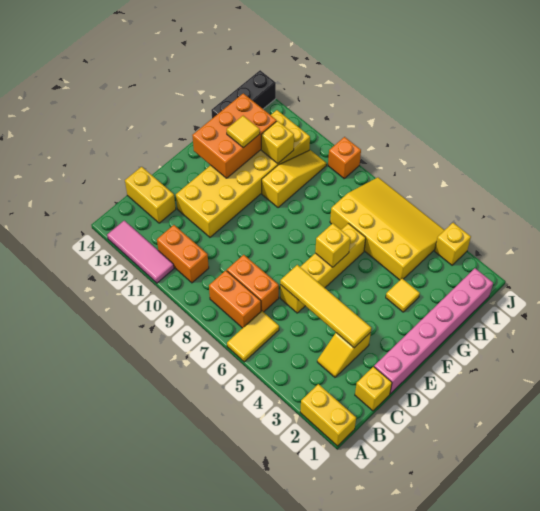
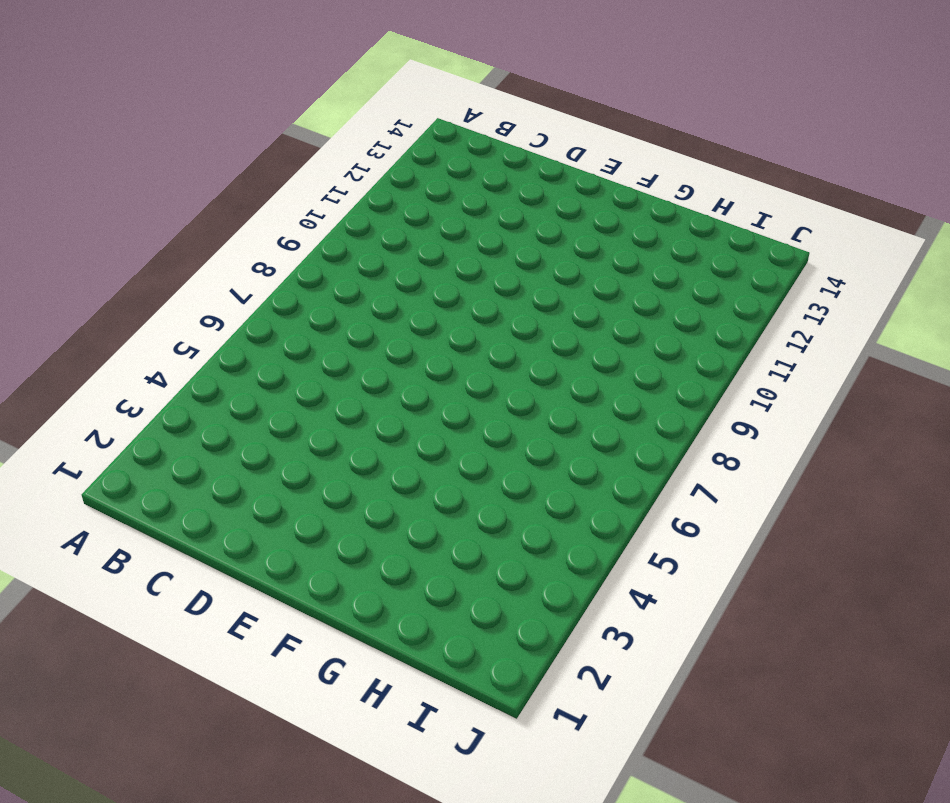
none -> yellow 1x2 brick [300,384,356,446]
none -> yellow 1x2 tile [227,311,279,362]
none -> pink 1x3 tile [107,221,174,283]

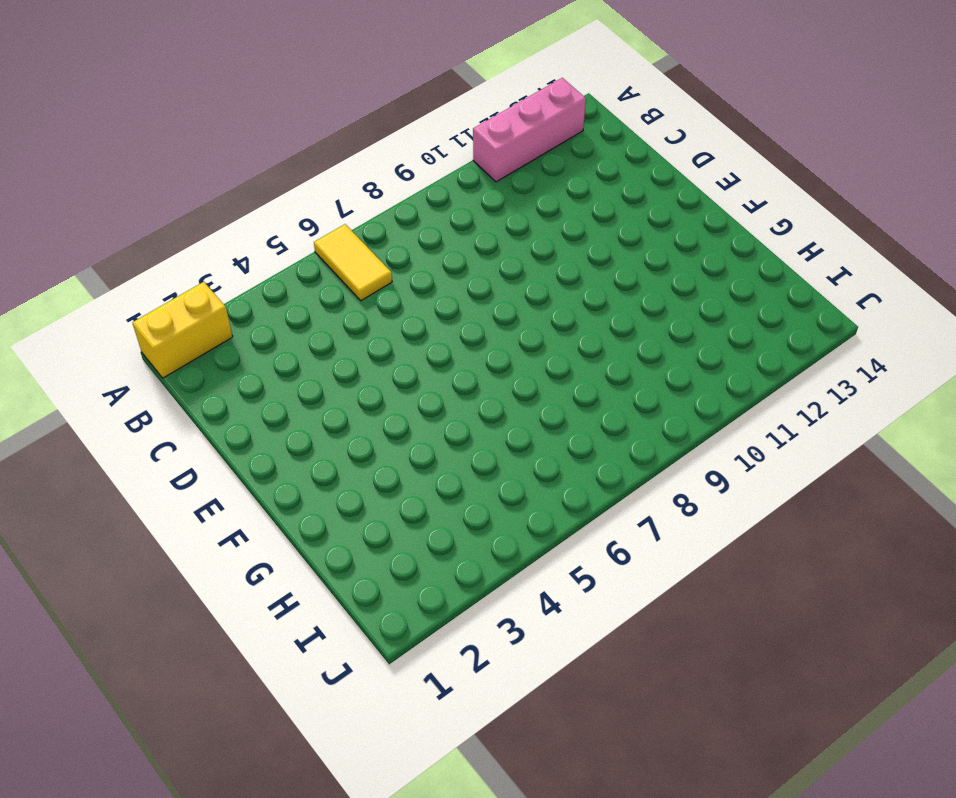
pink 1x3 brick [473,78,586,182] -> pink 1x3 tile [107,221,174,283]
none -> orange 1x2 brick [209,271,261,328]
none -> orange 1x2 brick [157,225,209,283]
none -> yellow 1x1 brick [355,366,392,411]

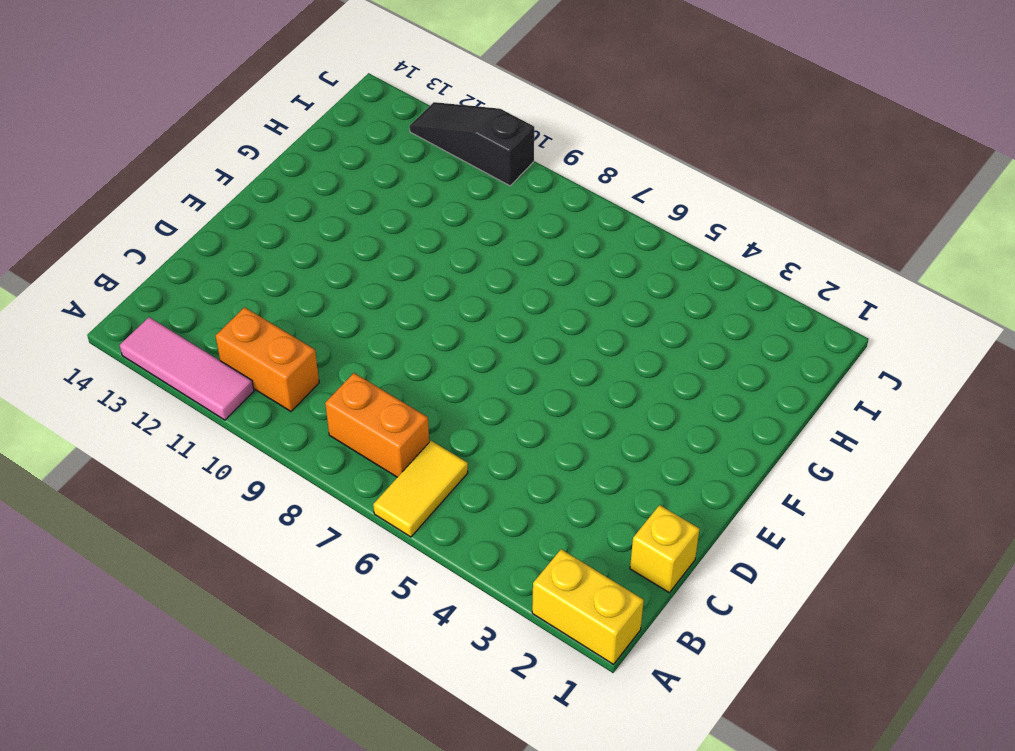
black 1x3 slope [410,102,534,186] -> none
none -> yellow 1x2 slope [317,332,371,377]
none -> orange 1x2 brick [227,255,279,312]
none -> yellow 1x2 brick [125,167,176,223]

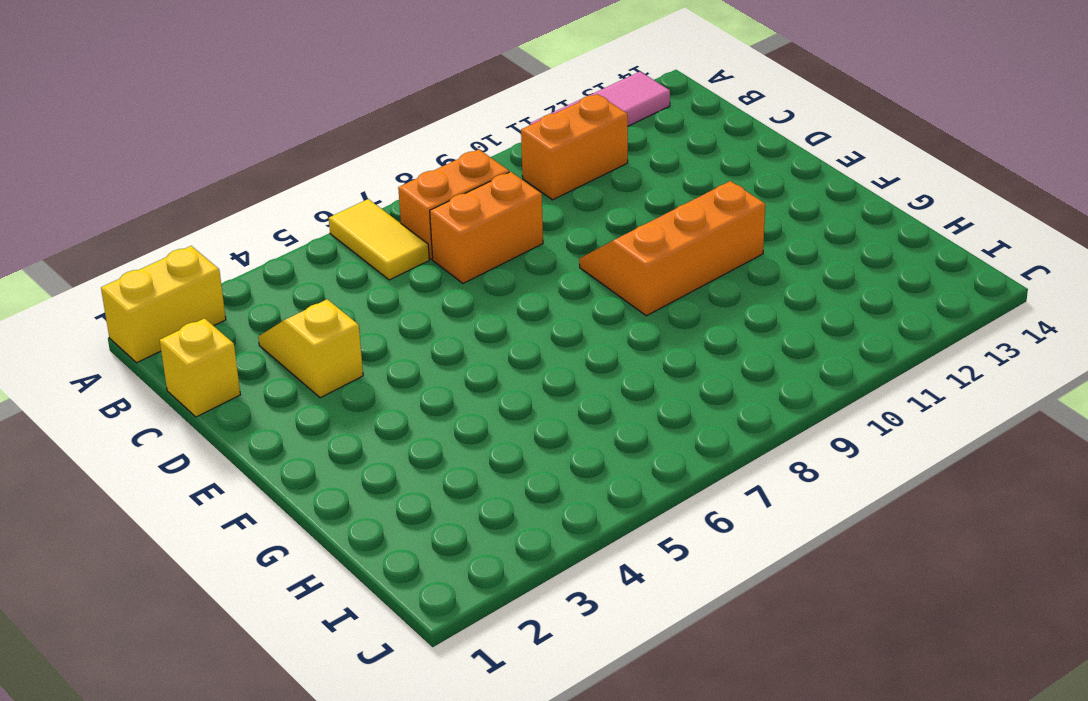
orange 2x3 slope [579,181,765,316] -> yellow 2x6 brick [176,110,310,237]
none -> yellow 1x2 brick [125,167,176,223]
none -> pink 1x6 brick [374,268,493,394]
none -> yellow 1x4 brick [280,223,366,313]

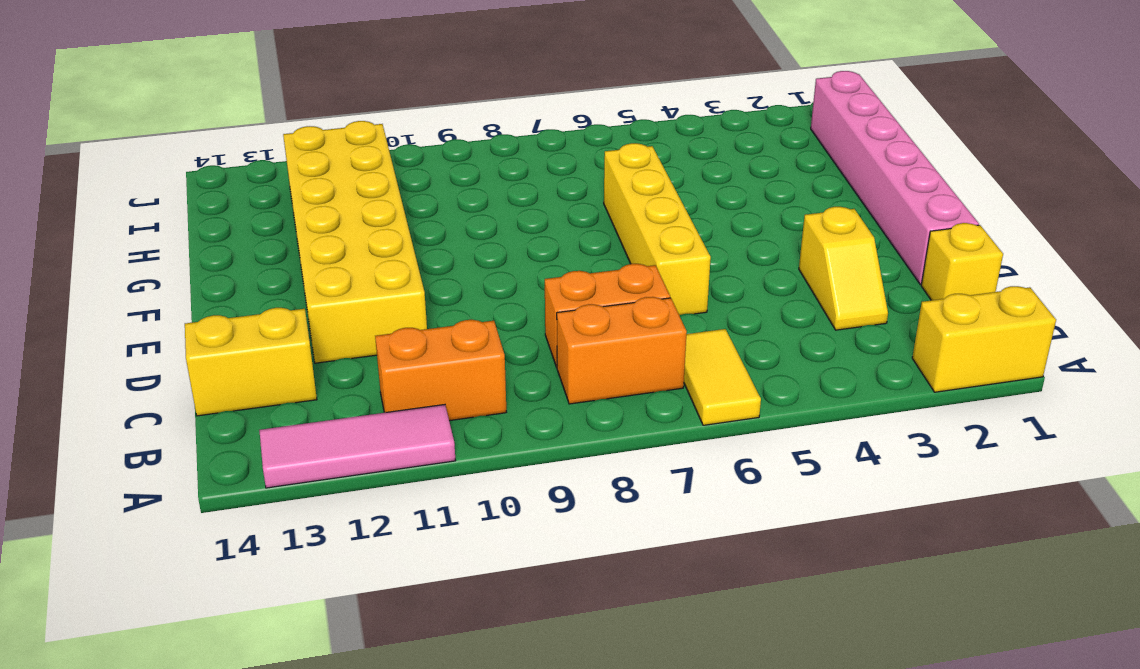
none -> yellow 1x1 tile [386,279,420,312]
none -> yellow 1x3 slope [262,150,326,208]
none -> yellow 3x4 slope [330,177,444,280]

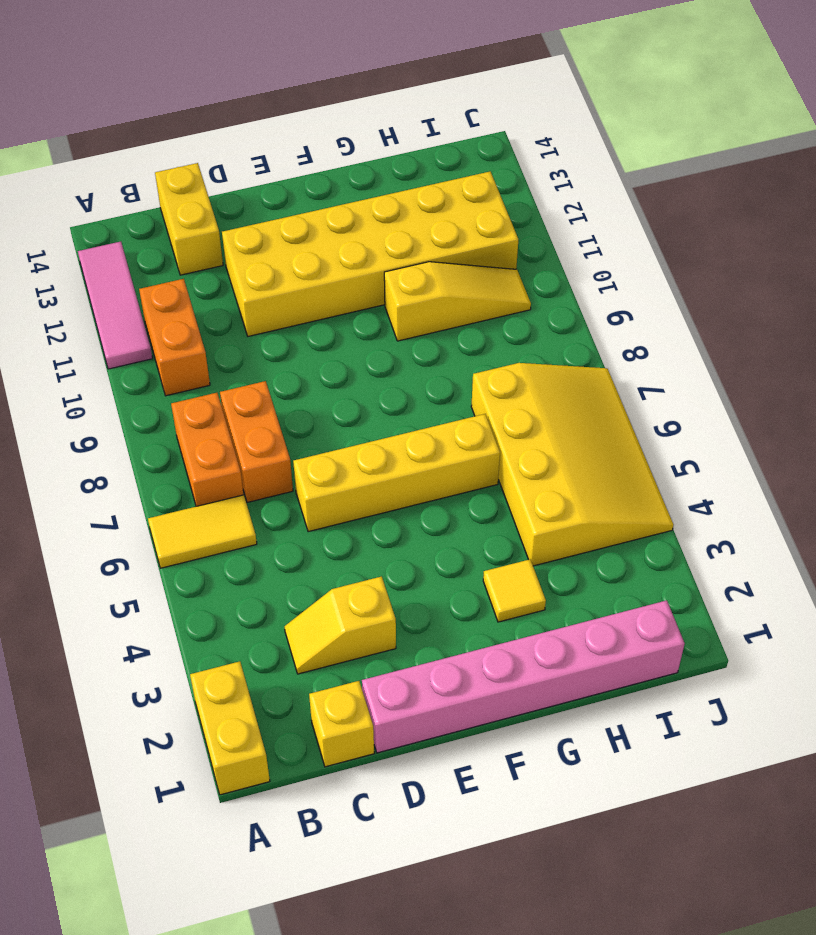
none -> black 1x3 brick [211,70,276,118]
none -> yellow 1x1 brick [435,223,471,265]
none -> orange 1x1 brick [328,137,361,178]

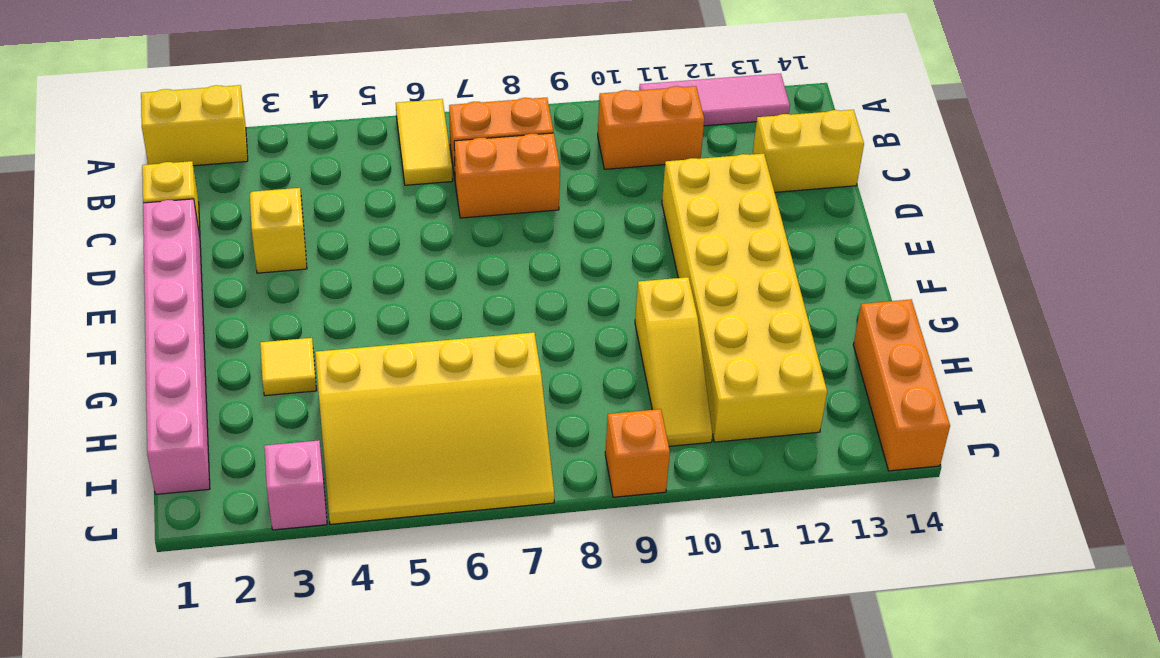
orange 1x3 brick [853,299,950,471] -> black 1x3 brick [211,70,276,118]
pink 1x1 brick [264,440,327,530] -> yellow 1x1 brick [435,223,471,265]
none -> yellow 1x4 brick [280,223,366,313]
none -> yellow 1x4 tile [280,265,371,348]
none -> yellow 1x1 brick [315,223,350,267]

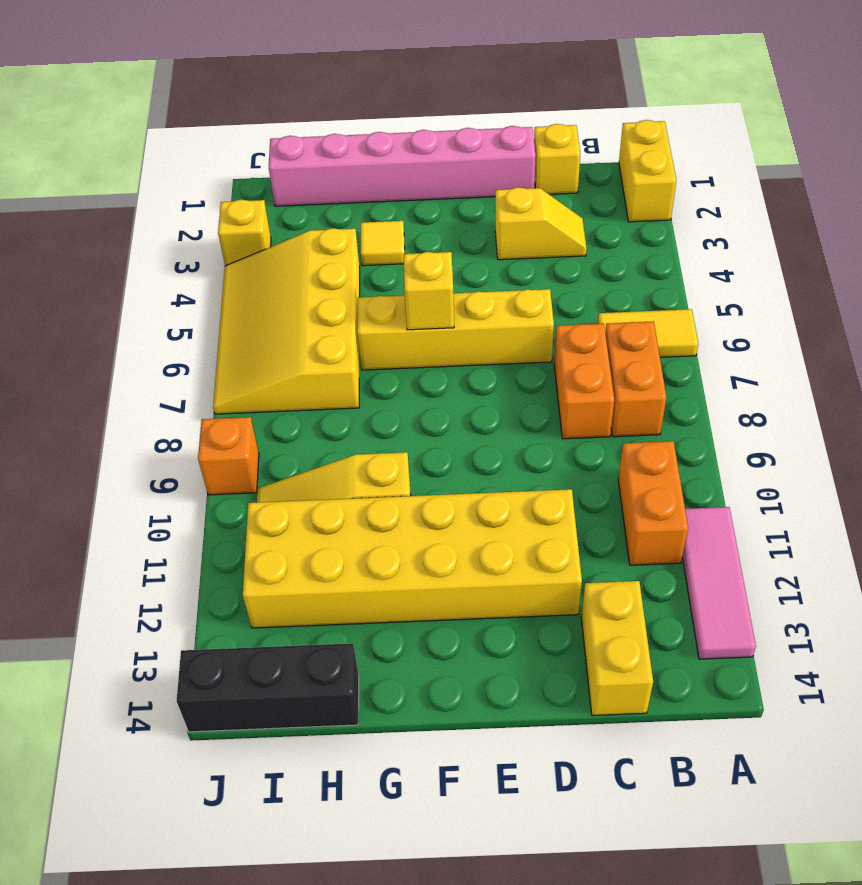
none -> yellow 1x4 tile [280,265,371,348]
none -> orange 2x3 brick [192,93,277,178]
none -> yellow 1x1 brick [261,121,294,163]

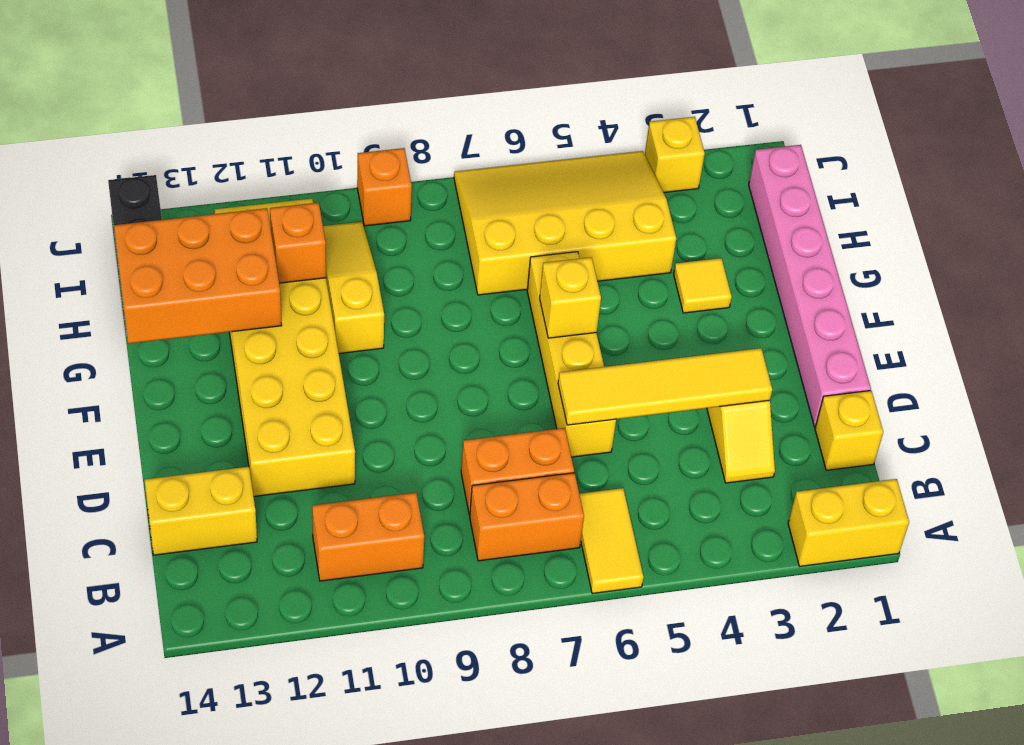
orange 2x3 brick [114,208,282,344] -> orange 2x3 brick turned to [192,93,277,178]
orange 1x1 brick [270,203,326,283] -> yellow 1x1 brick [261,121,294,163]
none -> pink 1x3 tile [107,221,174,283]
none -> yellow 1x1 tile [227,116,260,148]

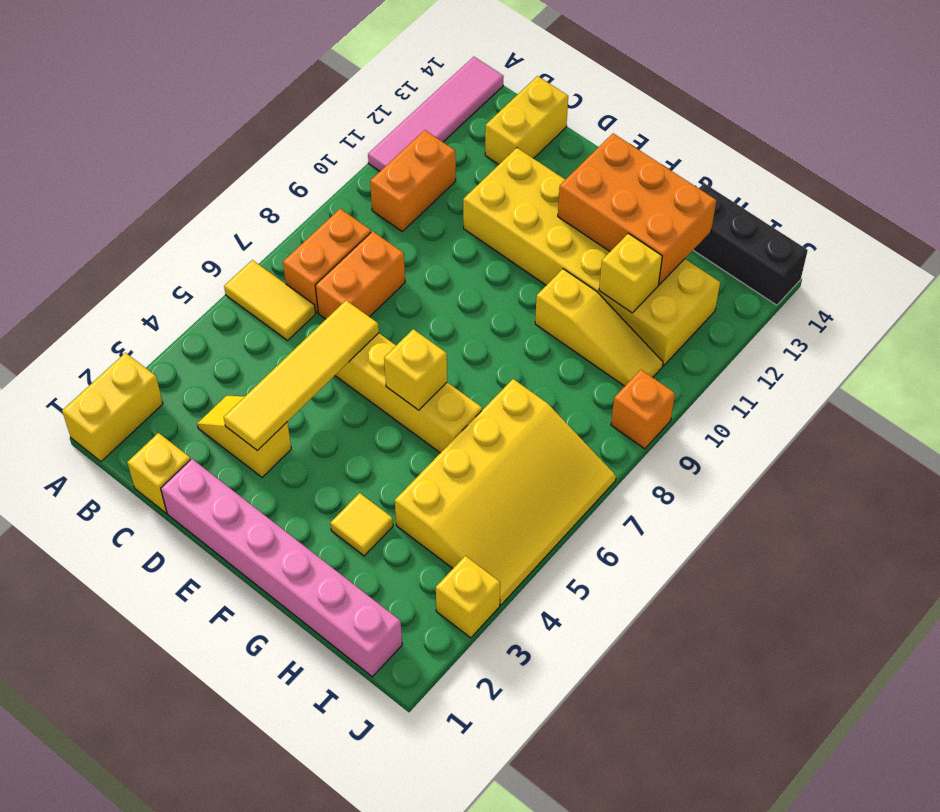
pink 1x4 tile [368,57,504,171] -> pink 1x3 tile [107,221,174,283]
none -> yellow 1x1 tile [227,116,260,148]

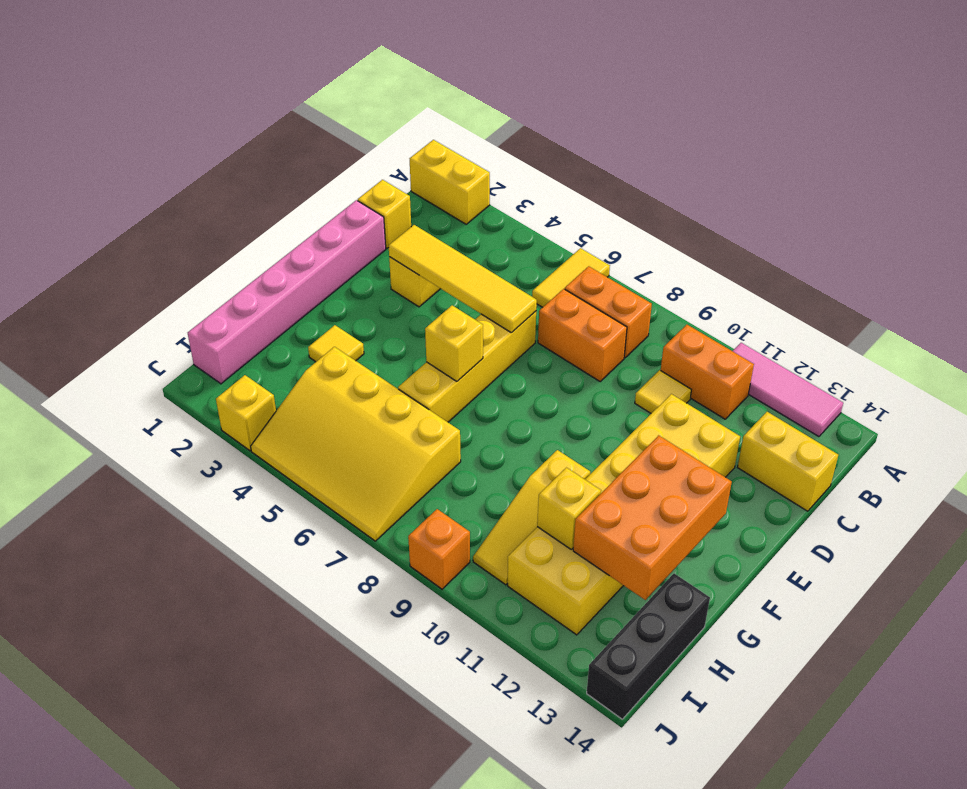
yellow 1x1 tile [635,370,691,413] -> yellow 1x1 tile moved to [227,116,260,148]

